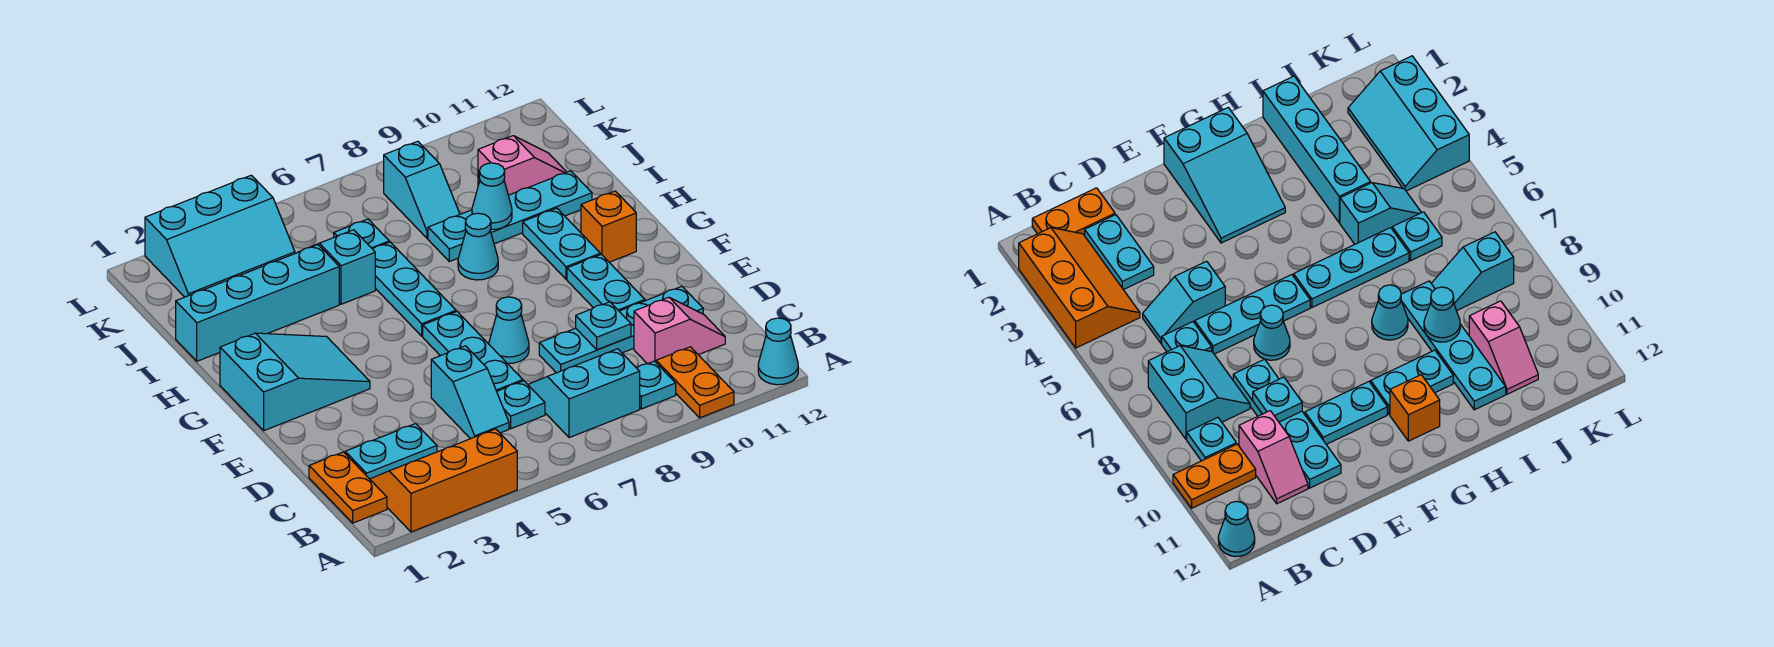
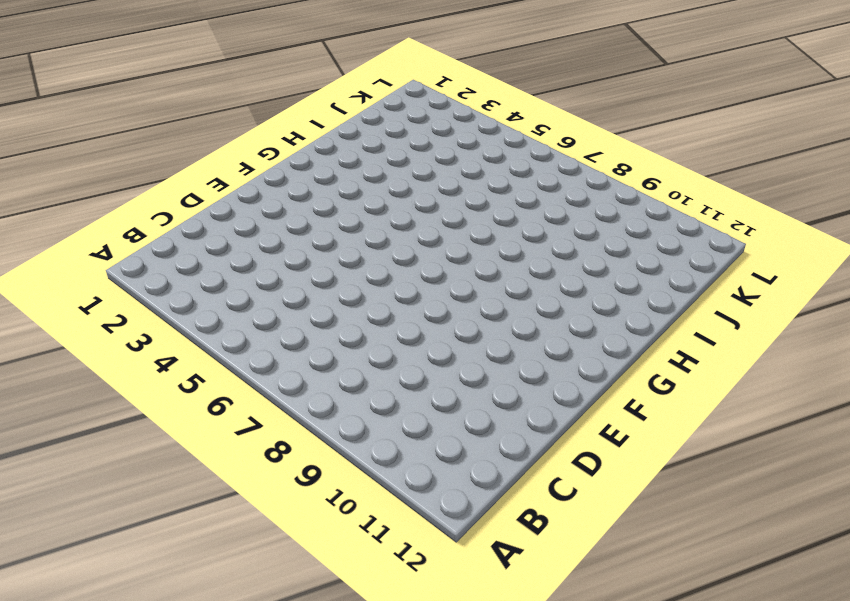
none -> orange 2x3 slope [370,429,517,532]
none -> orange 1x2 plate [656,347,734,418]
none -> cyan 1x1 cone [758,318,798,385]

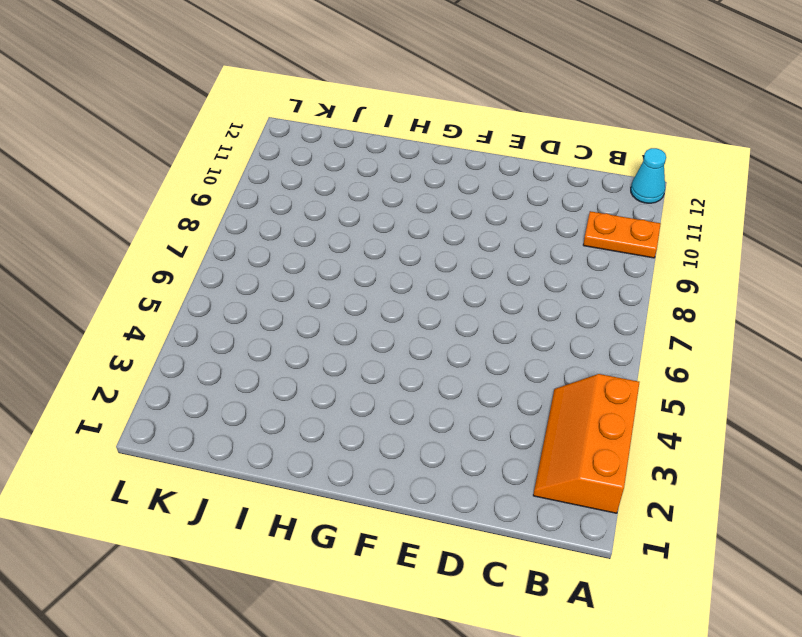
none -> orange 1x2 plate [309,452,387,523]
none -> cyan 2x2 slope [528,349,640,438]
none -> cyan 1x1 plate [637,361,676,409]

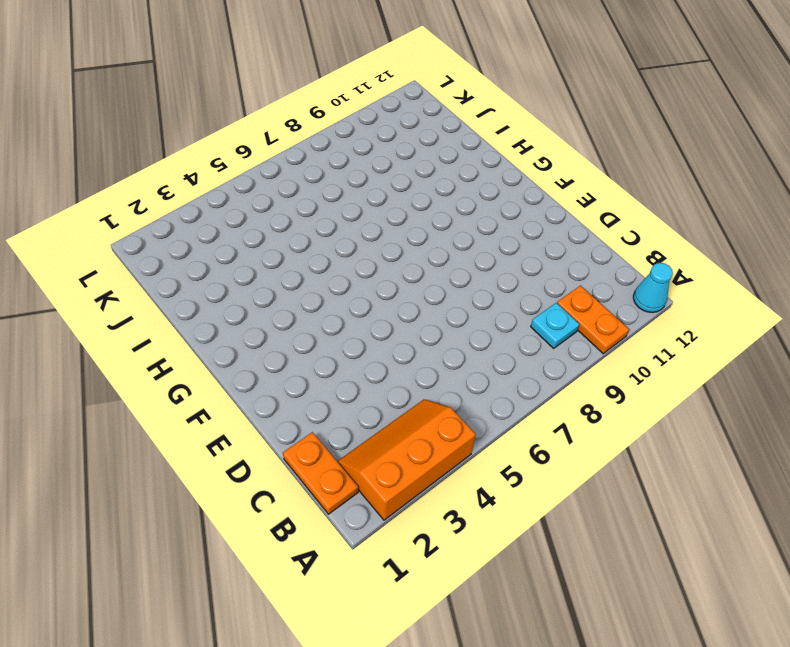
none -> cyan 2x2 slope [528,349,640,438]
none -> cyan 1x2 plate [345,424,437,479]
none -> cyan 1x2 slope [431,346,509,439]

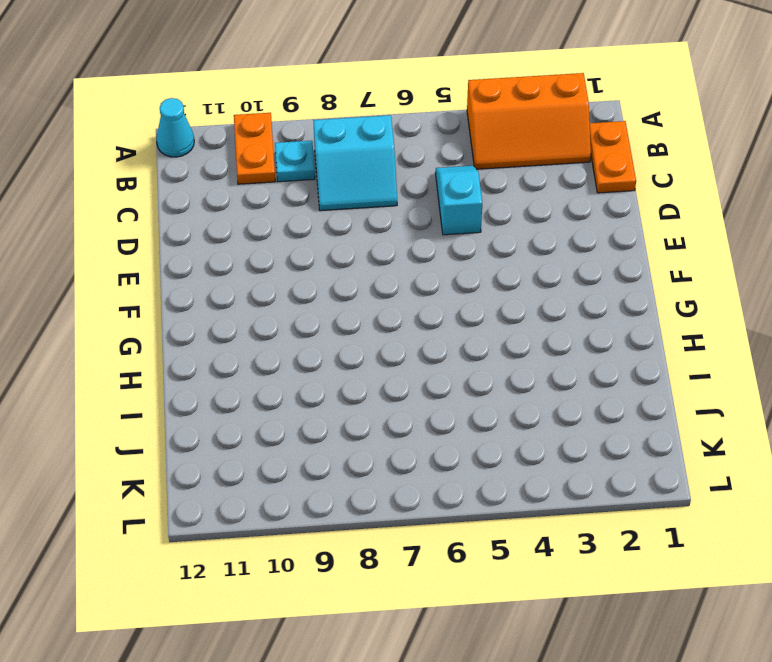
none -> cyan 1x2 plate [345,424,437,479]
none -> cyan 1x1 plate [497,381,545,429]
none -> pink 1x2 slope [634,297,725,364]

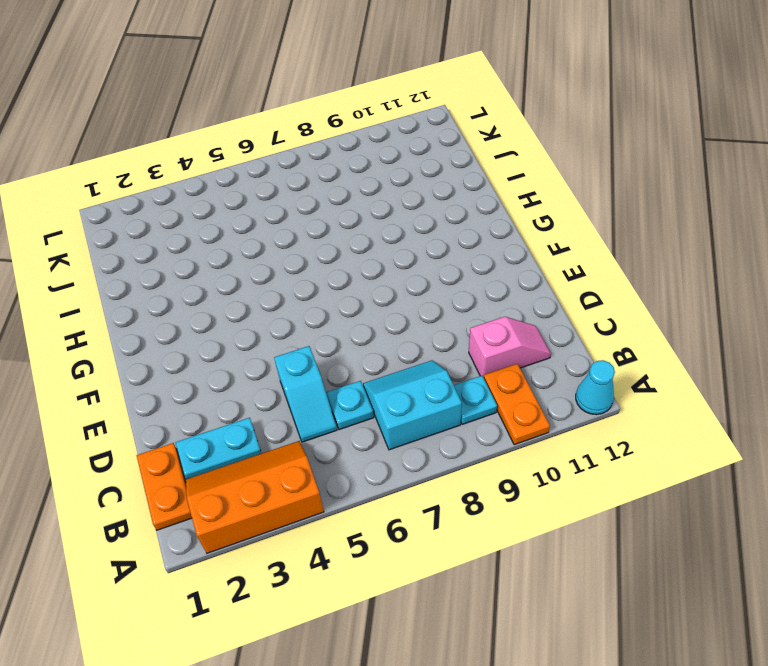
none -> cyan 1x3 plate [423,312,523,391]
none -> cyan 1x4 plate [539,286,703,373]
none -> cyan 1x1 cone [489,297,529,364]

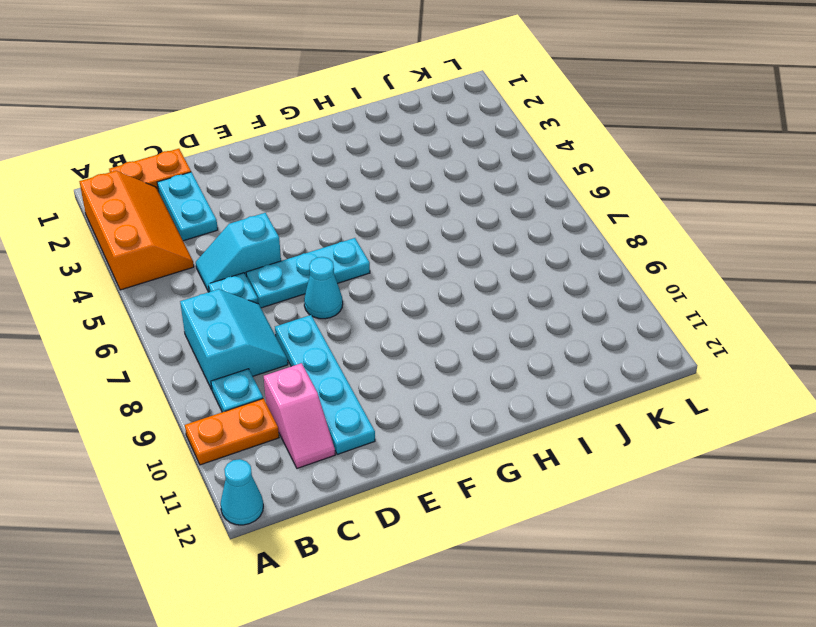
none -> cyan 1x2 plate [567,254,645,311]
none -> cyan 2x3 slope [220,333,370,430]
none -> cyan 1x3 plate [373,242,456,336]

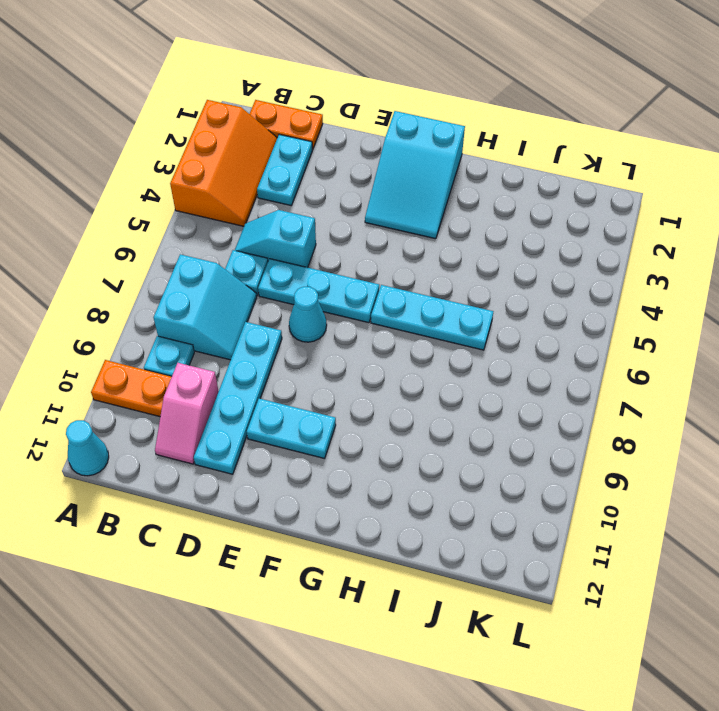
none -> cyan 1x2 plate [523,208,600,279]
none -> orange 1x1 brick [581,191,636,262]
none -> cyan 1x1 cone [458,213,498,280]

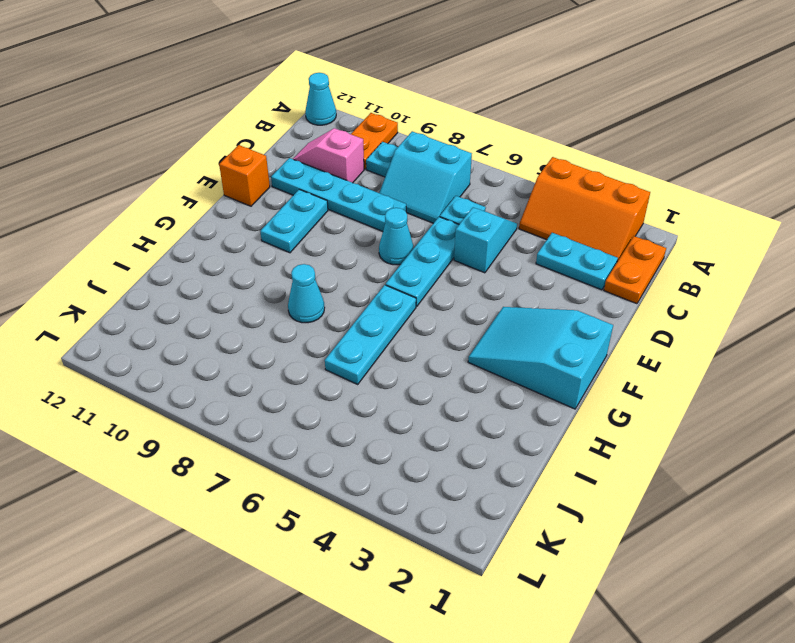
orange 1x1 brick [219,145,270,206] -> orange 1x1 brick moved to [581,191,636,262]
none -> cyan 1x2 plate [523,208,600,279]
none -> cyan 1x4 brick [176,245,339,361]
none -> cyan 1x2 slope [299,230,375,304]

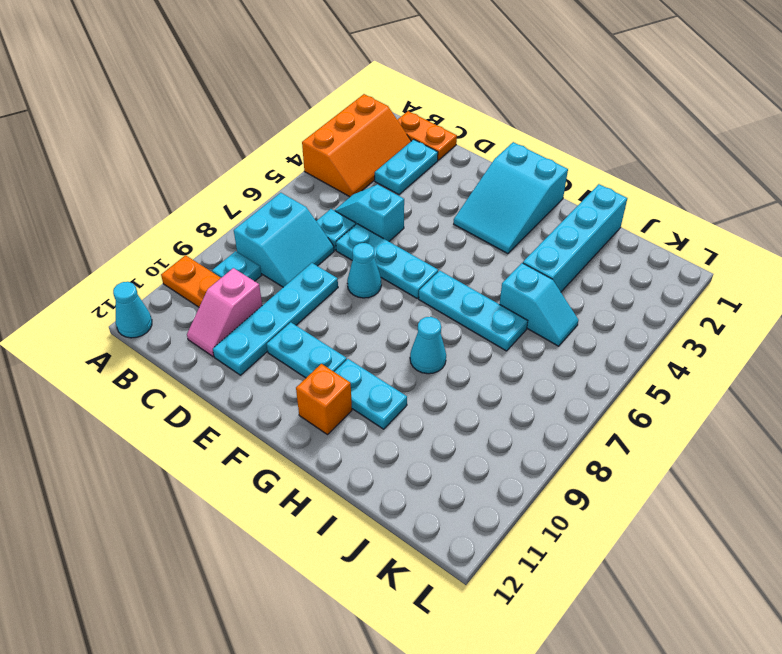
none -> cyan 1x4 plate [428,171,592,262]
none -> cyan 1x1 plate [334,219,389,249]
none -> cyan 1x2 slope [384,141,460,238]

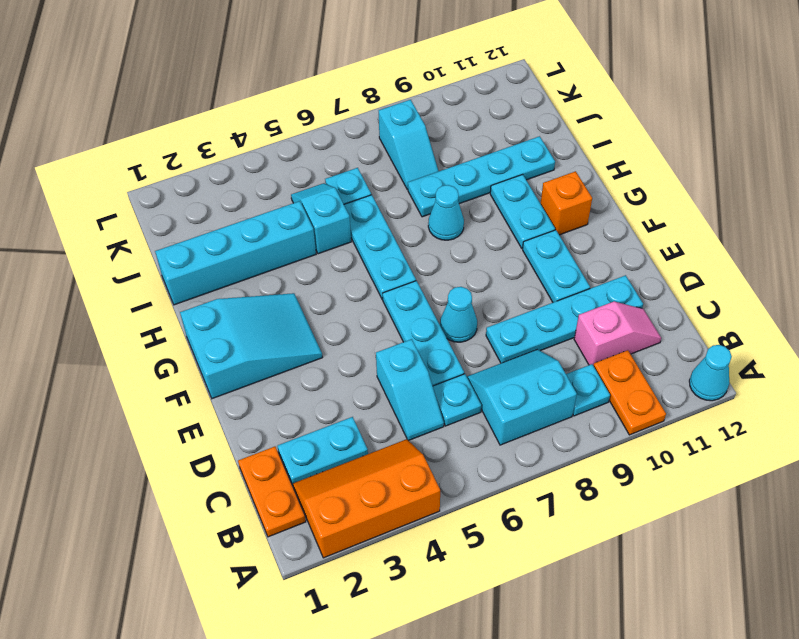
none -> pink 1x2 slope [478,136,566,195]
none -> cyan 2x3 slope [145,175,295,297]
none -> cyan 1x1 plate [576,302,631,350]

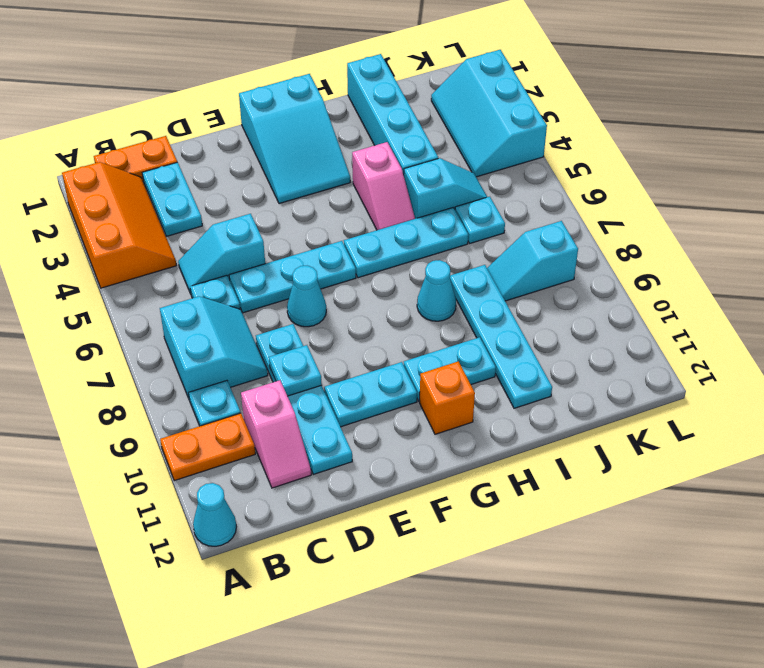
pink 1x2 slope [352,142,415,230] -> pink 1x2 slope moved to [478,136,566,195]
none -> cyan 1x1 cone [472,163,512,229]

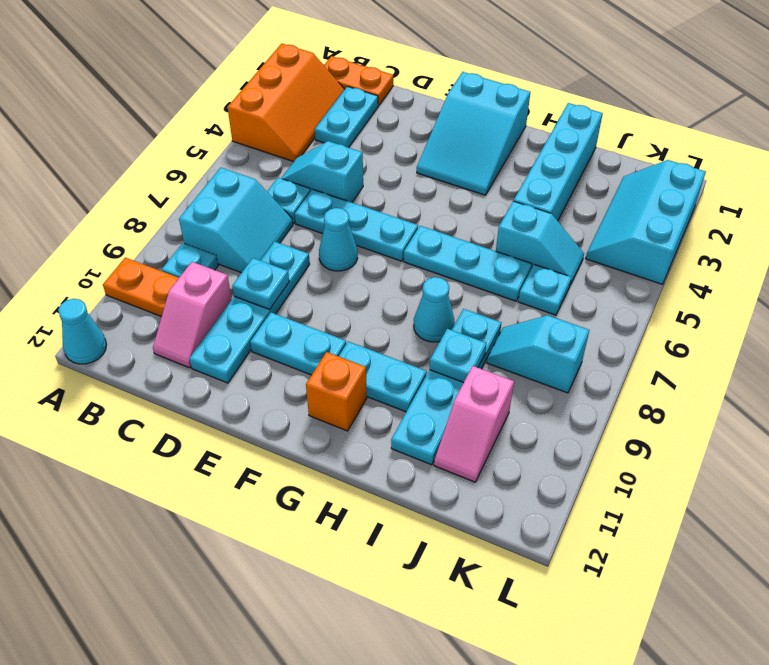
cyan 1x1 plate [430,329,486,383] -> cyan 1x1 cone [472,163,512,229]

